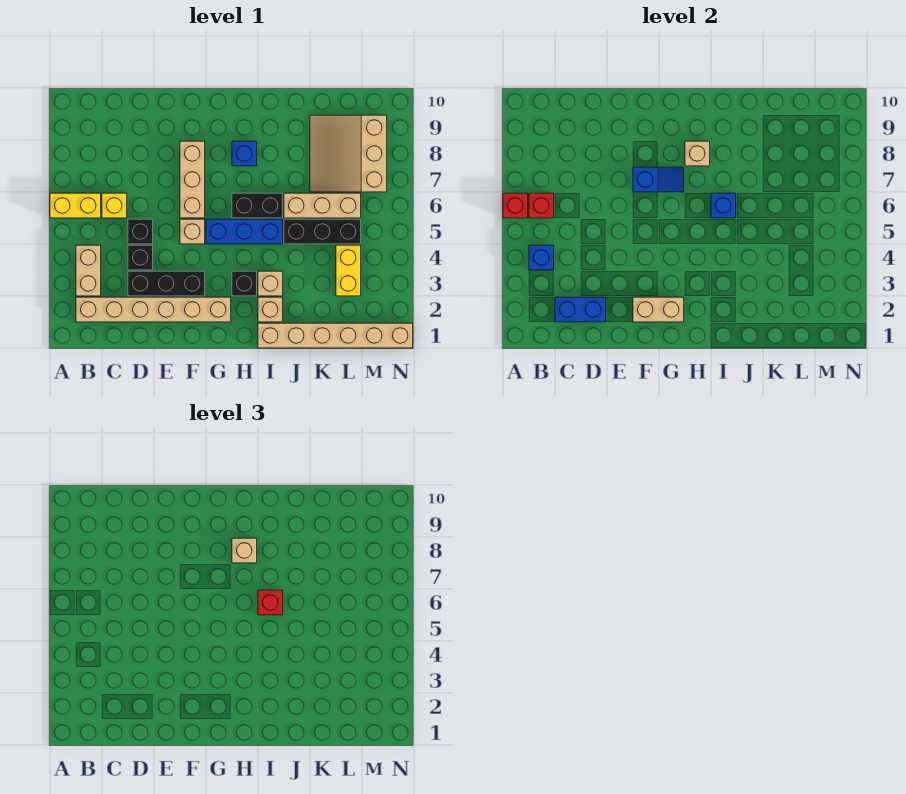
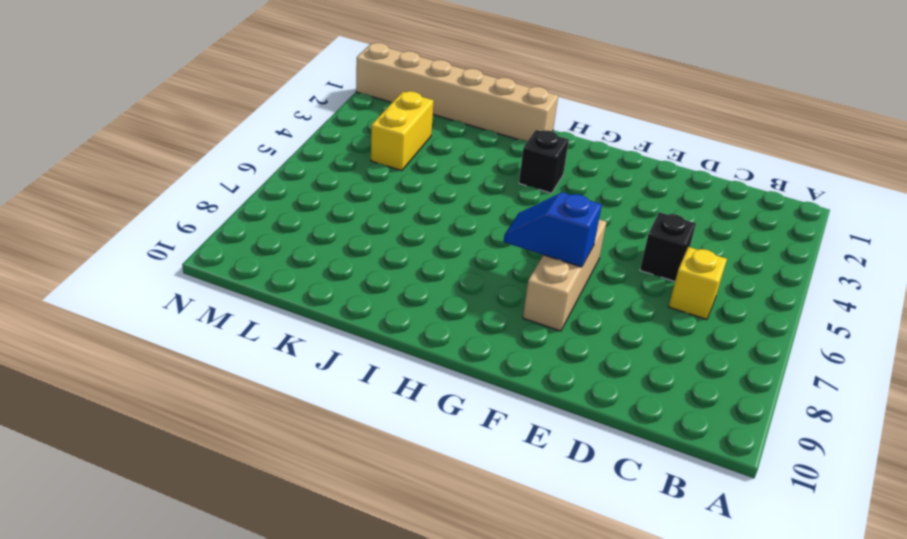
none -> yellow 1x2 brick [50,193,101,218]
none -> tan 1x6 brick [76,297,231,322]
none -> tan 1x2 brick [76,245,101,296]
none -> black 1x3 brick [128,271,205,296]

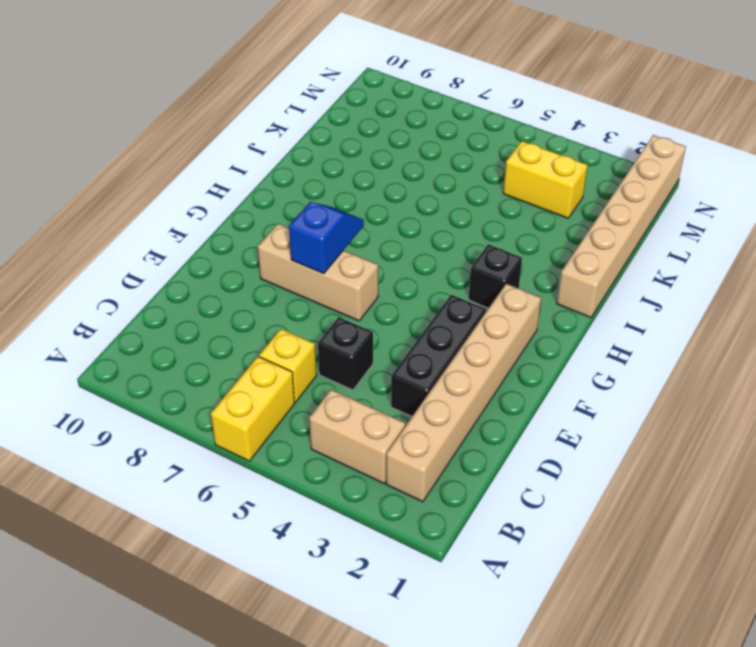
none -> black 1x1 brick [128,245,153,270]
none -> tan 1x1 brick [180,219,205,244]
none -> blue 1x3 brick [206,219,283,244]
none -> black 1x2 brick [232,193,283,218]

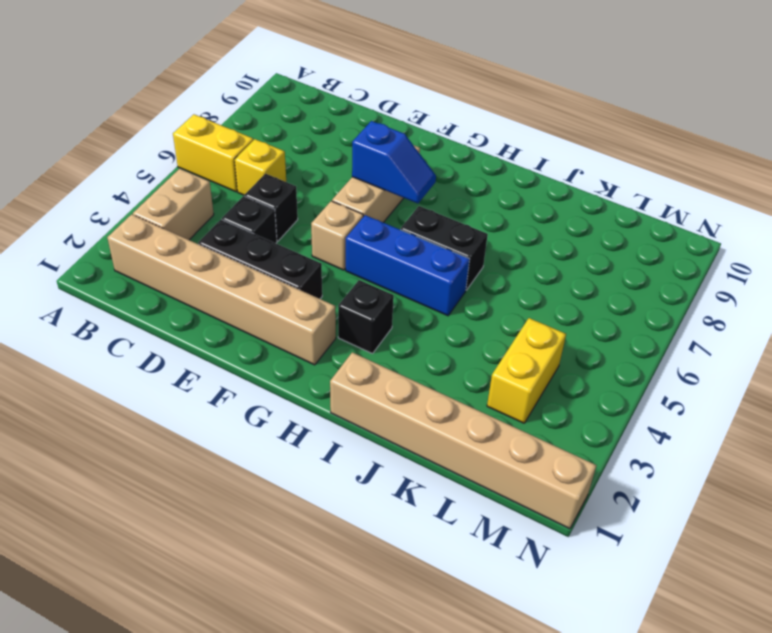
none -> blue 1x1 brick [232,141,257,166]
none -> tan 1x1 brick [258,297,283,322]
none -> tan 1x1 brick [258,271,283,296]
none -> black 1x3 brick [284,219,361,244]

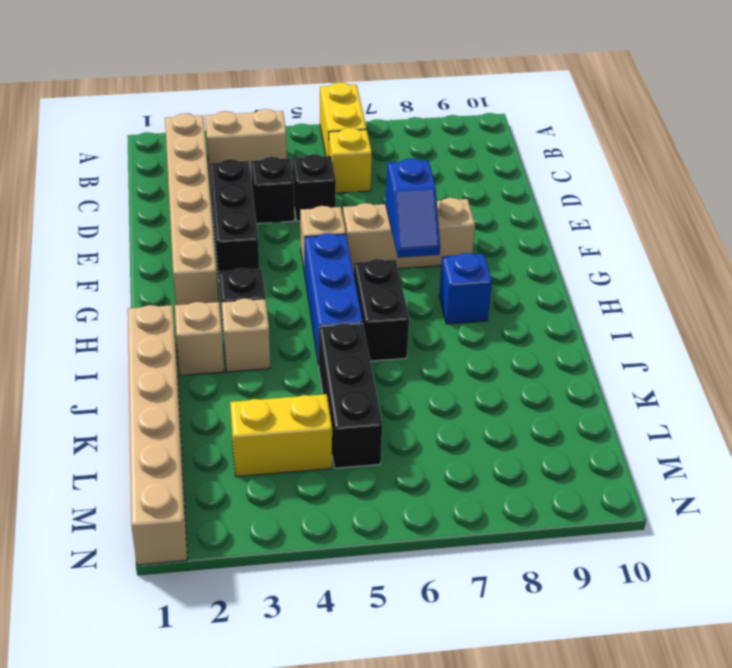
none -> tan 1x3 brick [284,193,361,218]
none -> tan 3x3 slope [310,115,387,192]
none -> red 1x1 brick [503,193,528,218]
none -> blue 1x1 brick [529,245,554,270]

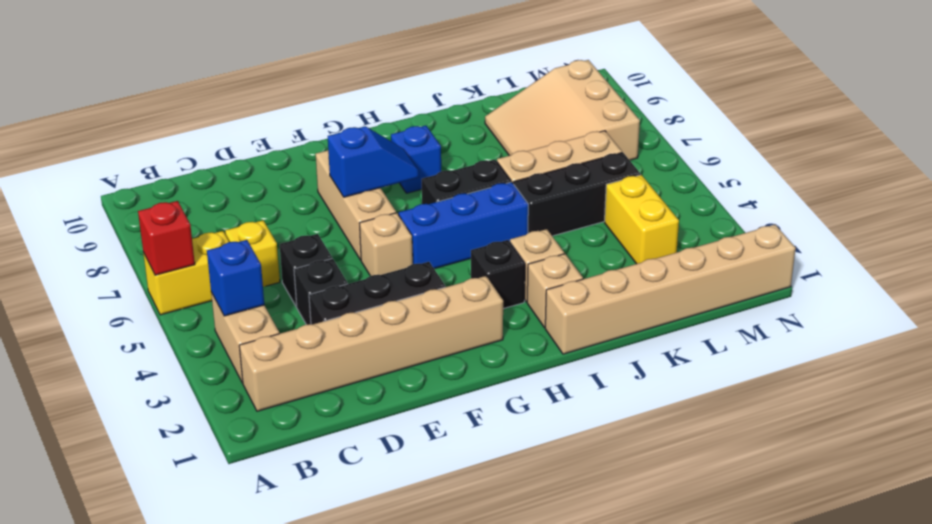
none -> red 1x1 brick [529,193,554,218]
none -> blue 1x2 brick [555,297,606,322]
none -> tan 1x2 brick [633,297,684,322]
none -> tan 1x1 brick [685,141,710,166]

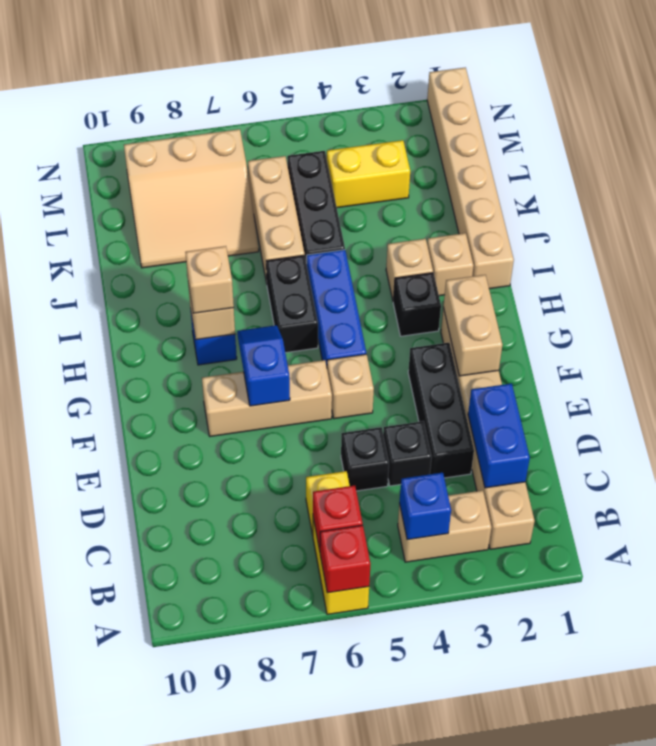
none -> blue 1x1 brick [711,193,736,218]
none -> red 1x1 brick [258,590,283,615]

